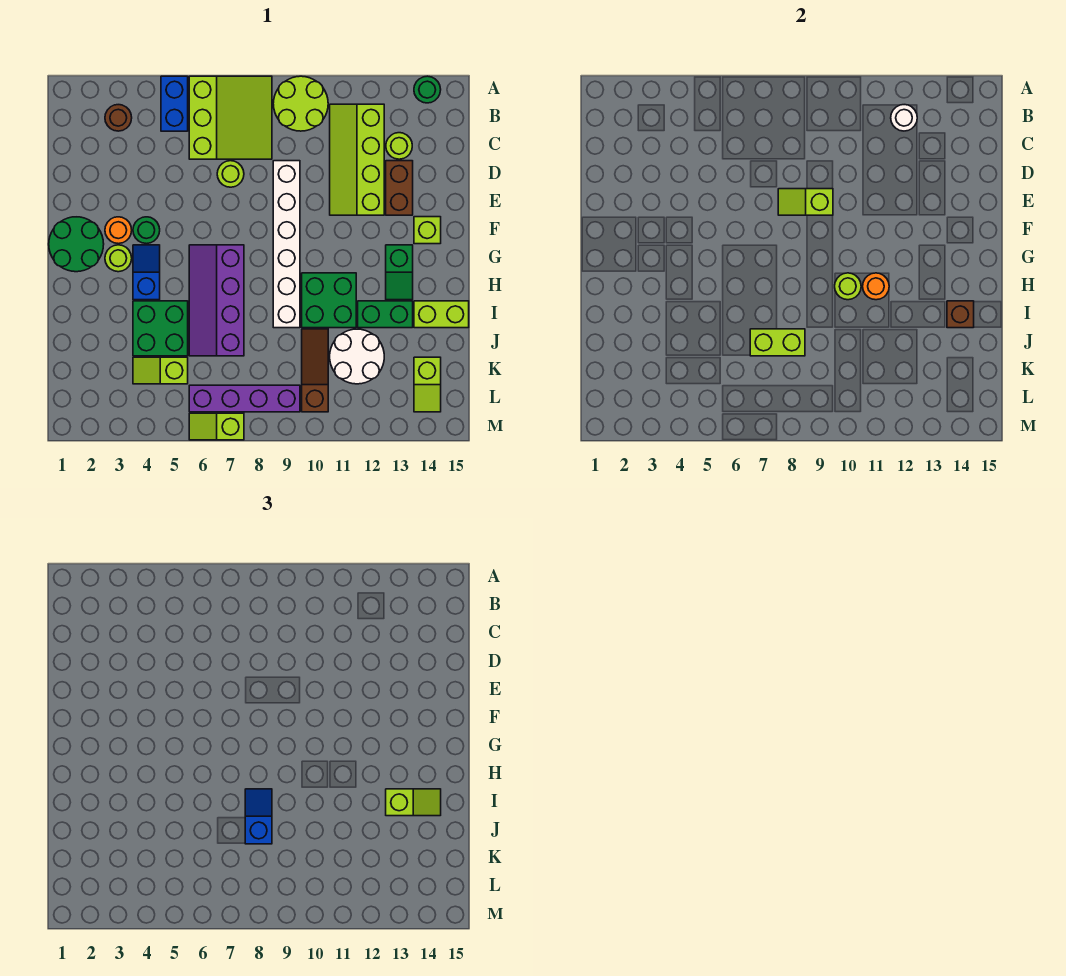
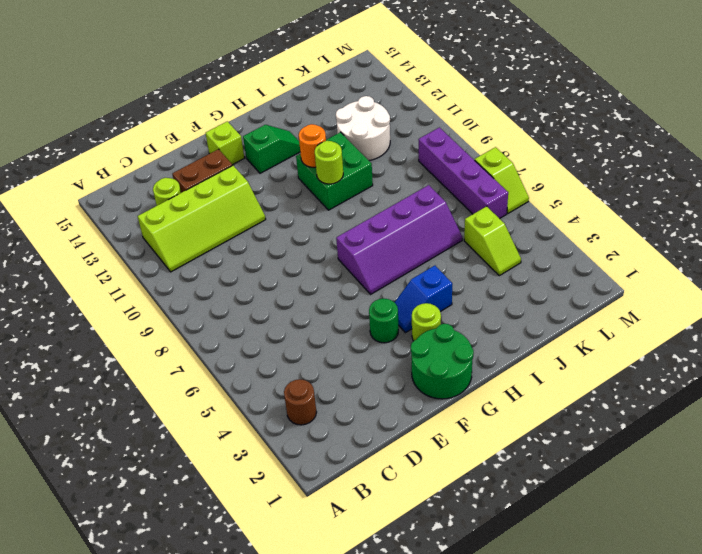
none -> blue 1x2 brick [161,76,188,131]
none -> lime 3x3 slope [189,76,272,159]
none -> lime 2x2 round brick [273,76,328,131]
none -> green 1x1 round brick [414,76,441,103]

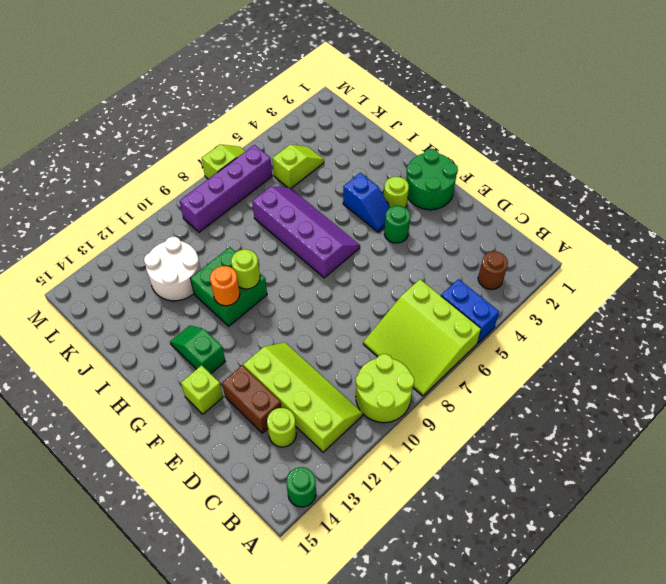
none -> lime 1x1 round brick [217,161,244,187]
none -> white 1x6 brick [273,161,300,328]
none -> orange 1x1 round brick [105,217,132,244]
none -> green 2x2 brick [133,301,188,356]

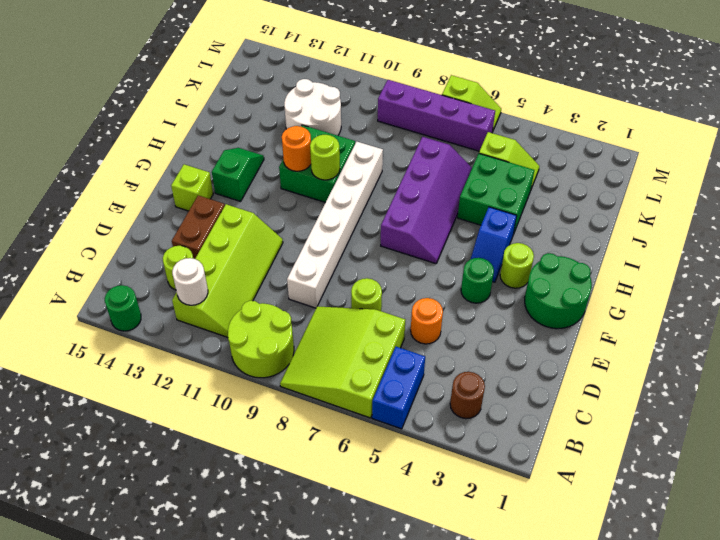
orange 1x1 round brick [411,298,443,344] -> orange 1x1 round brick moved to [105,217,132,244]
none -> green 1x2 brick [358,301,413,328]
none -> lime 1x2 brick [414,301,469,328]
none -> brown 1x3 slope [302,329,328,412]
none -> lime 1x2 slope [414,357,441,412]

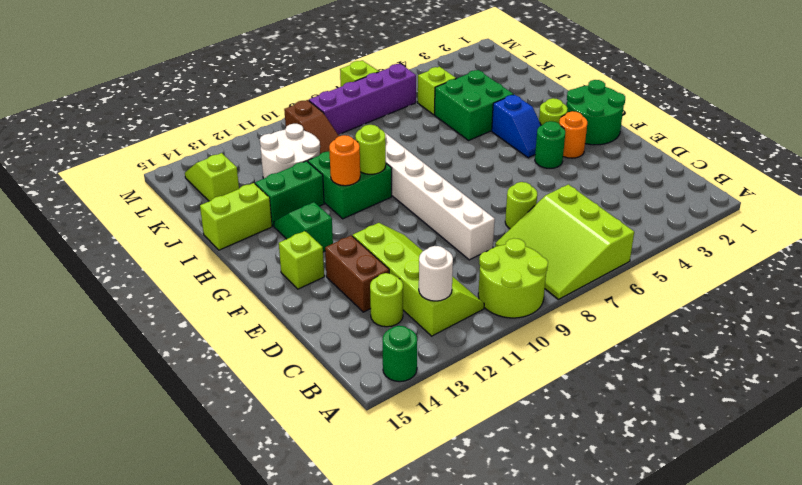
none -> blue 1x2 brick [161,76,188,131]
none -> brown 1x1 round brick [105,105,132,131]
none -> purple 2x4 slope [189,245,244,356]
none -> lime 1x2 slope [778,189,833,215]

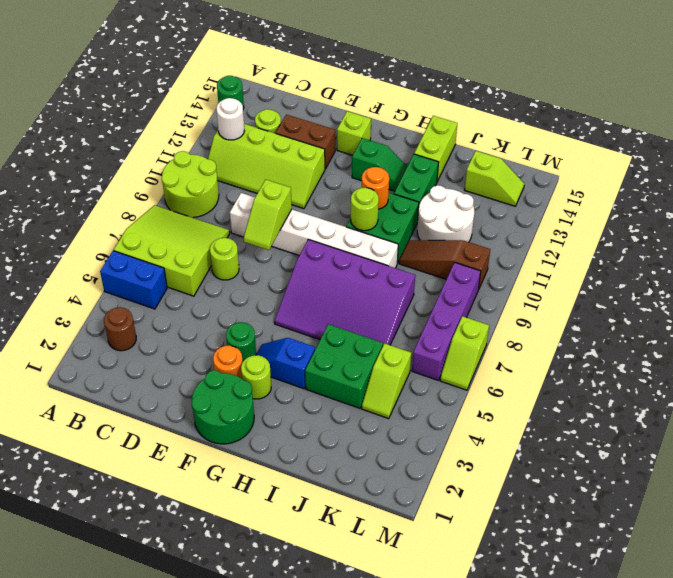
purple 3x4 slope [275,240,415,345] -> purple 2x4 slope [189,245,244,356]
none -> brown 1x1 brick [947,301,974,328]
none -> lime 1x2 brick [750,329,805,356]
none -> blue 1x2 slope [245,789,272,844]
none -> lime 1x2 slope [386,789,441,816]

